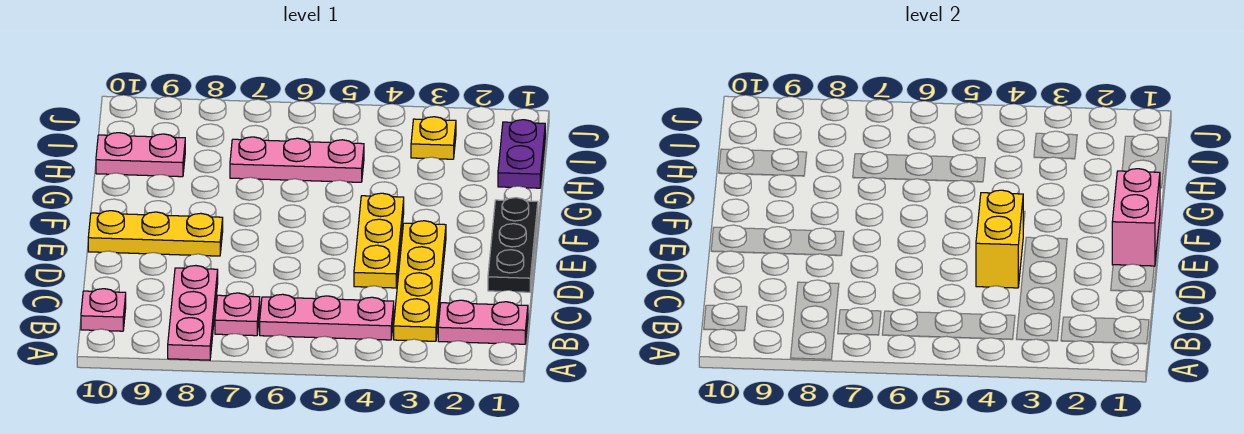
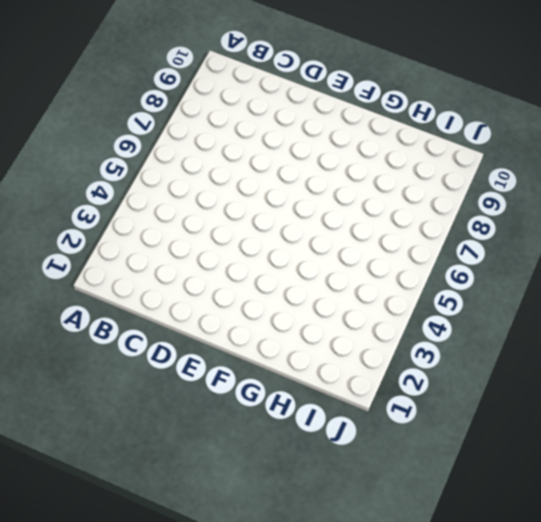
none -> pink 1x3 plate [168,266,218,360]
none -> pink 1x2 plate [438,300,528,344]
none -> yellow 1x4 plate [394,221,446,341]

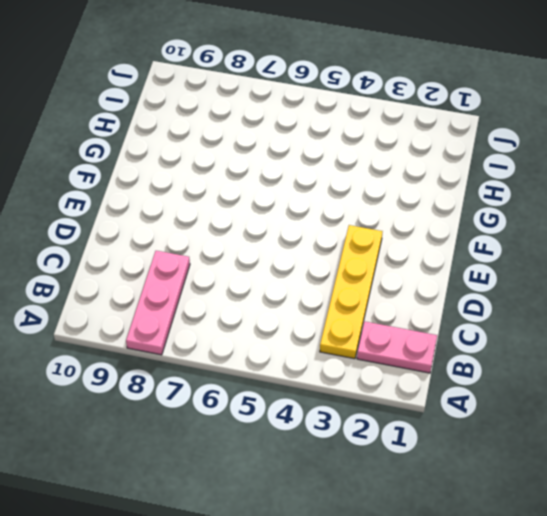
none -> pink 1x3 plate [260,294,394,340]
none -> pink 1x1 plate [215,293,260,336]
none -> pink 1x1 plate [81,289,126,331]

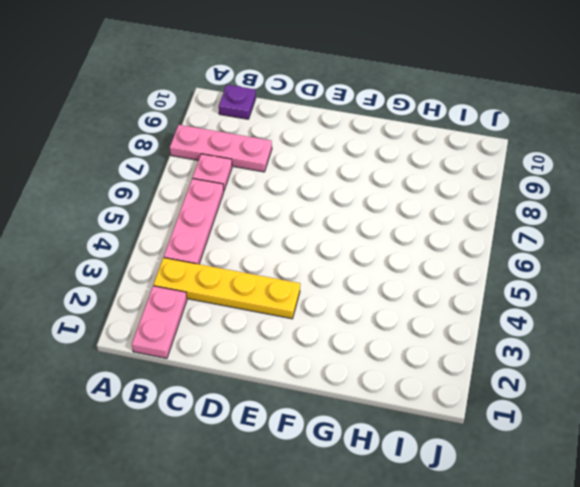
purple 1x1 plate [219,85,256,119] -> pink 1x1 plate [81,289,126,331]
none -> black 1x3 plate [488,198,538,292]
none -> yellow 1x3 plate [354,193,404,288]
none -> yellow 1x3 plate [88,211,223,256]

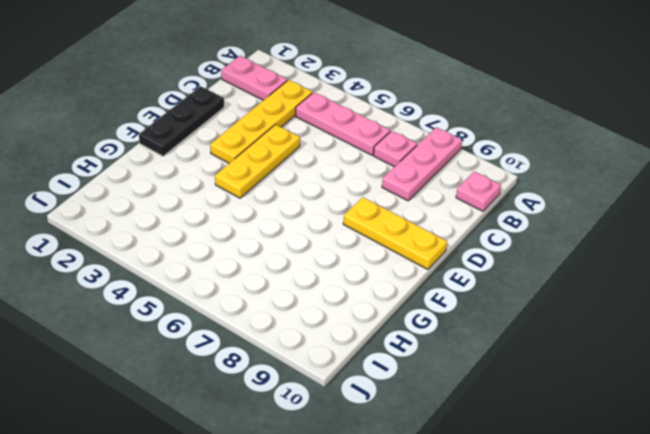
none -> purple 1x2 plate [498,120,545,188]
none -> pink 1x3 plate [230,137,364,182]
none -> pink 1x2 plate [96,133,185,177]

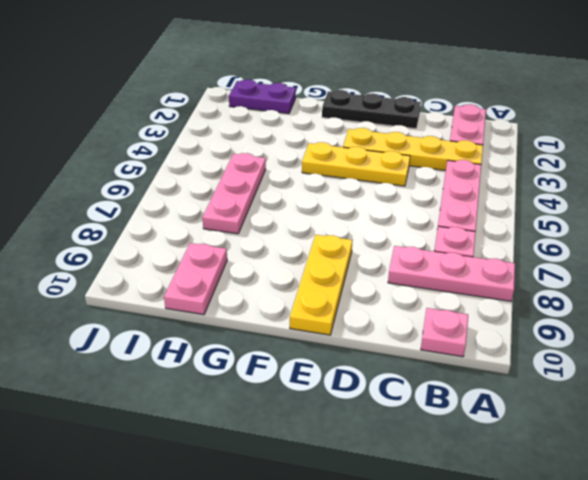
none -> yellow 1x1 plate [411,117,456,159]
none -> yellow 1x2 brick [976,190,1023,288]
none -> pink 1x2 brick [1112,169,1160,266]

